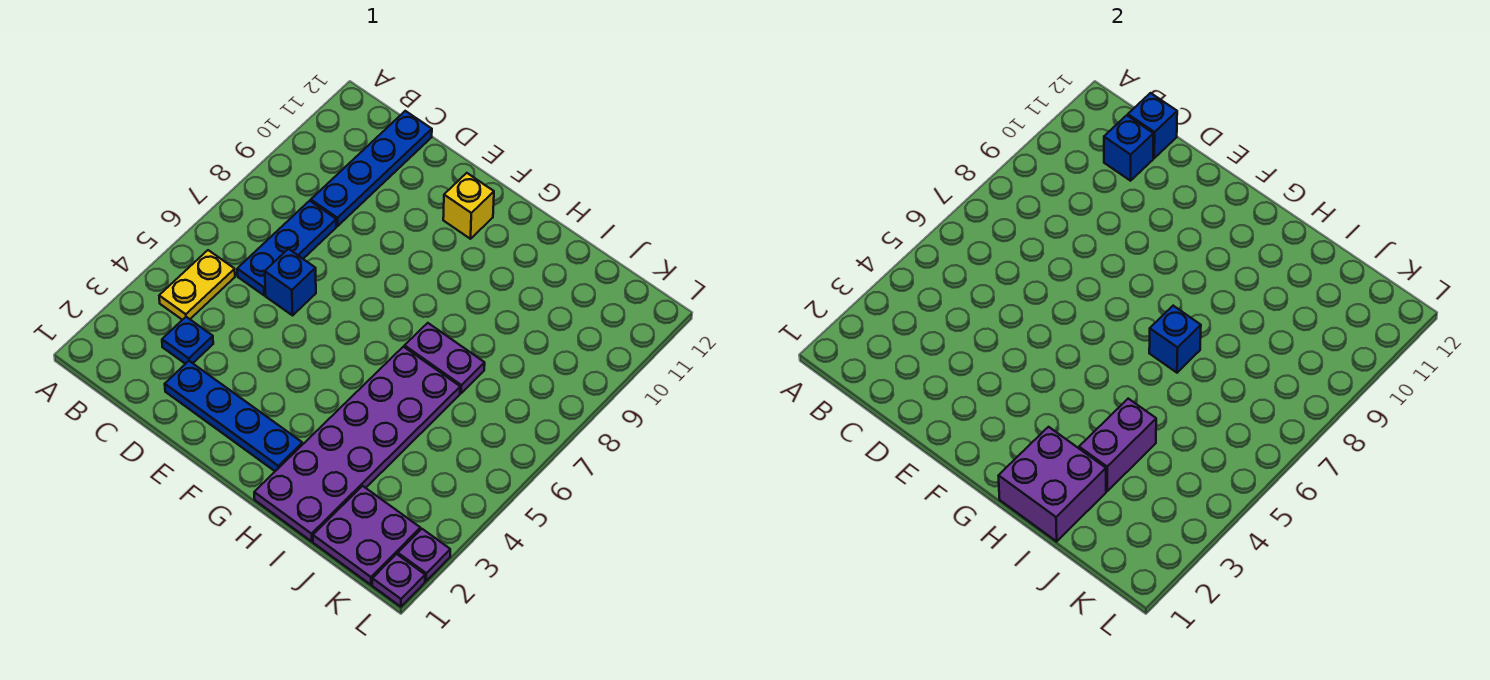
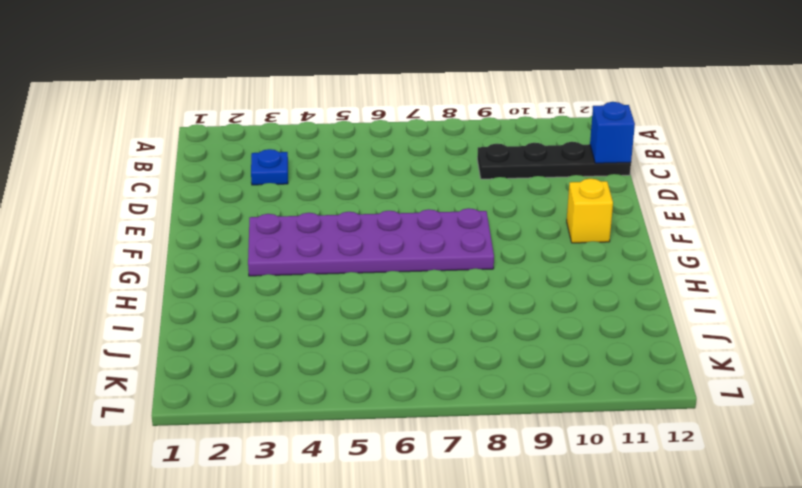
black 1x4 plate [477,142,631,179] -> blue 1x4 plate [311,111,432,226]
purple 2x6 plate [248,208,494,276] -> purple 2x6 plate moved to [254,347,460,541]
none -> yellow 1x2 plate [159,250,235,320]
none -> blue 1x3 plate [237,201,336,295]
none -> blue 1x4 plate [165,361,303,471]

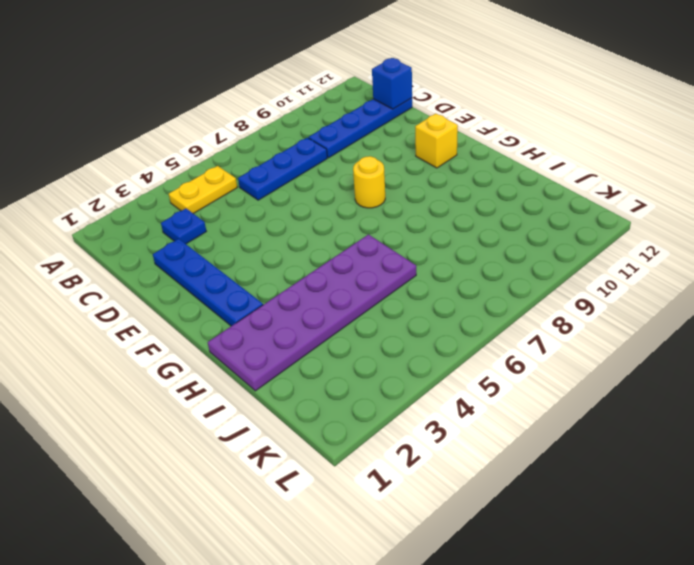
yellow 1x1 round brick [353,156,385,208] -> none
none -> blue 1x1 brick [265,249,316,315]
none -> purple 1x2 plate [405,323,485,393]
none -> purple 2x2 plate [313,486,420,585]

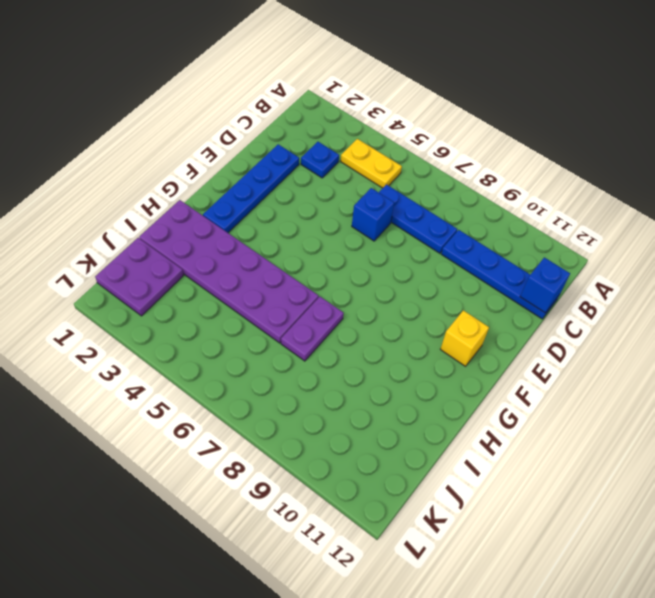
none -> purple 1x1 plate [372,554,425,607]
none -> purple 1x1 plate [398,529,450,581]
none -> blue 1x1 brick [1104,115,1153,181]

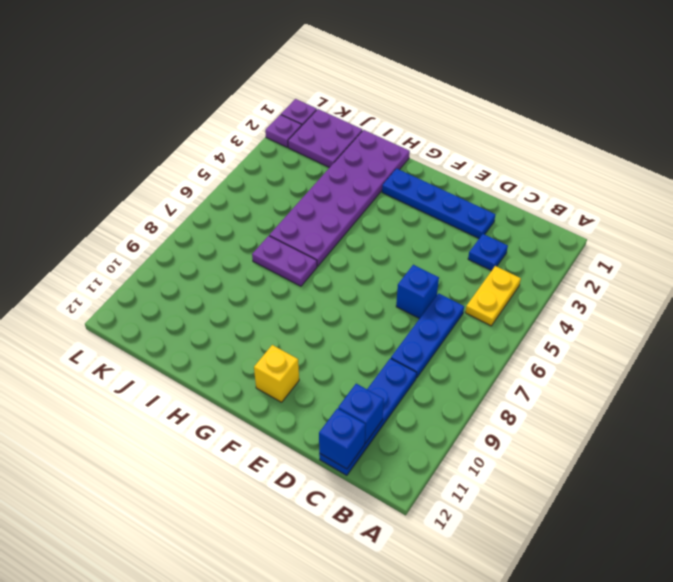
none -> purple 2x2 brick [998,427,1106,541]
none -> blue 1x1 brick [1149,306,1201,373]
none -> purple 1x2 brick [1079,399,1156,491]

